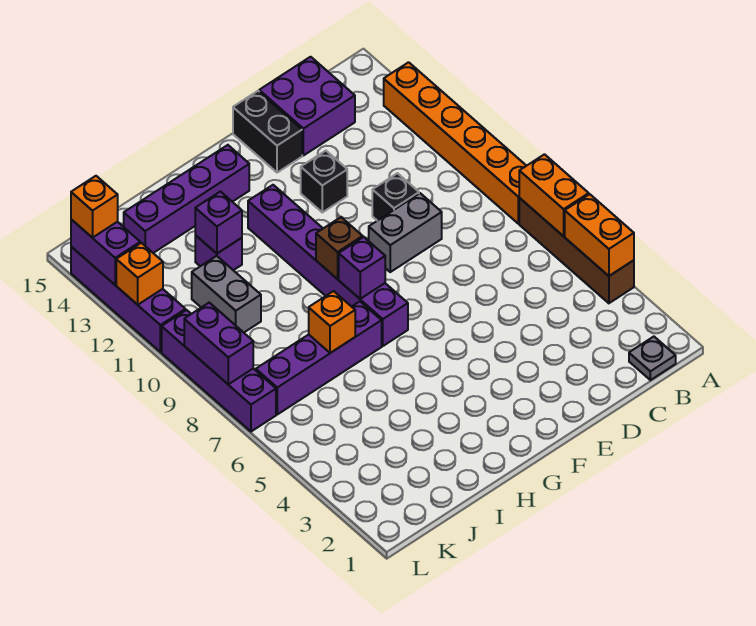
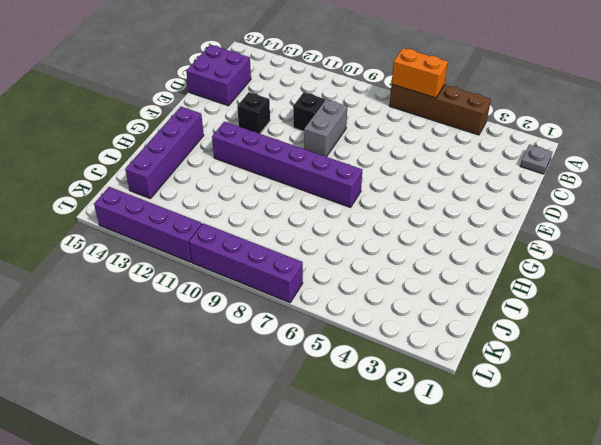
none -> orange 1x6 brick [384,62,526,224]
none -> black 1x2 brick [233,91,302,173]
none -> purple 1x4 brick [256,302,382,414]

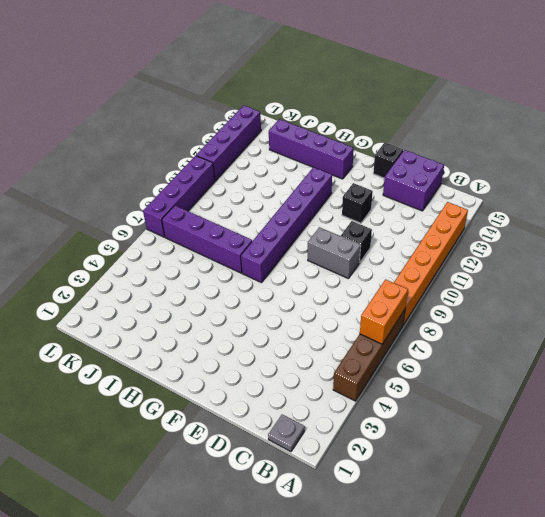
black 1x1 brick [373,143,403,178] -> black 1x2 brick [233,91,302,173]
none -> purple 1x1 brick [195,235,242,270]
none -> grey 1x2 brick [192,256,261,332]
none -> orange 1x2 brick [565,194,634,276]

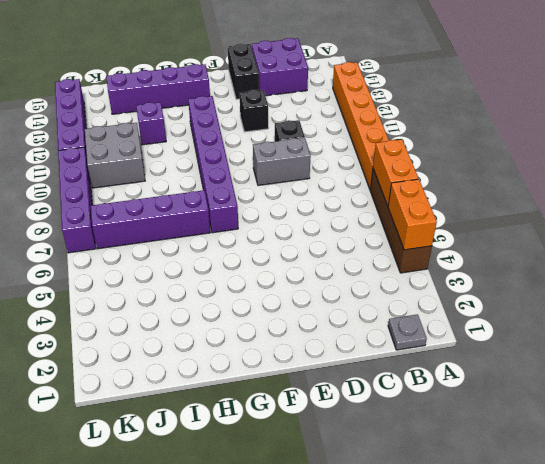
grey 2x2 brick [85,123,145,188] -> grey 1x2 brick [192,256,261,332]
none -> purple 1x1 brick [339,237,385,299]
none -> brown 1x1 brick [316,217,363,279]
none -> orange 1x1 brick [309,291,355,353]

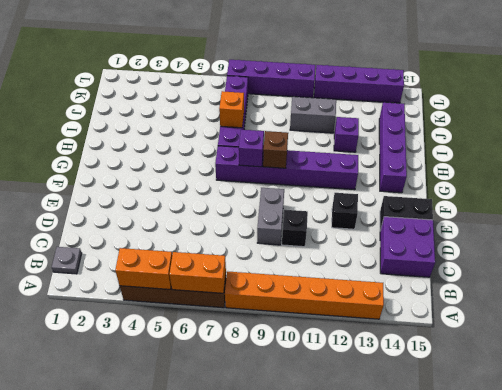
none -> purple 1x1 brick [195,192,242,253]
none -> purple 1x2 brick [184,303,253,384]
none -> orange 1x1 brick [116,243,163,305]

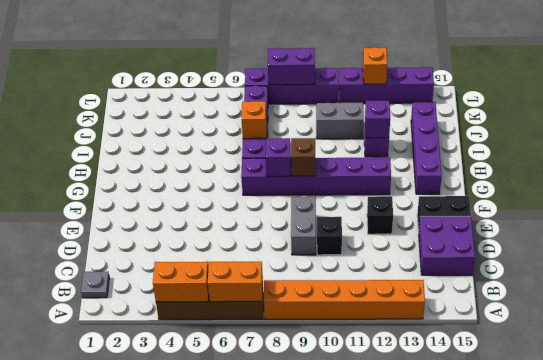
none -> purple 1x2 brick [71,219,140,285]
none -> orange 1x1 brick [71,176,118,238]

